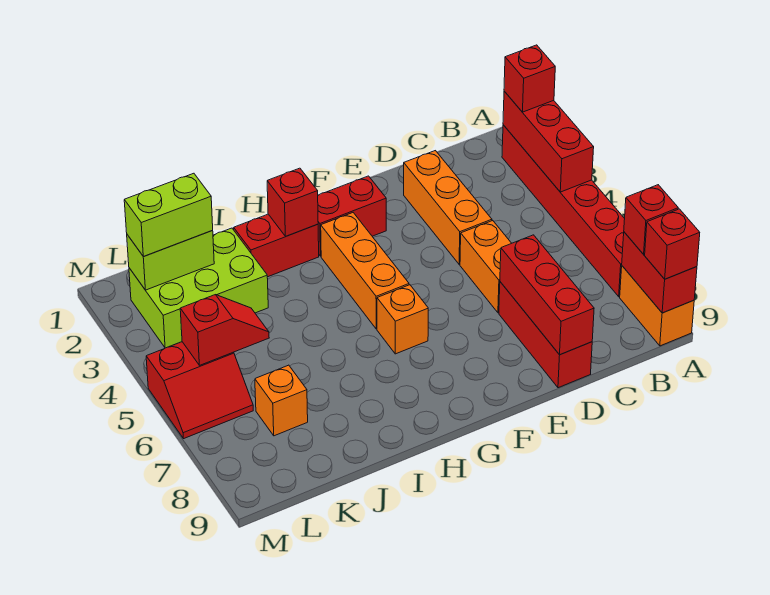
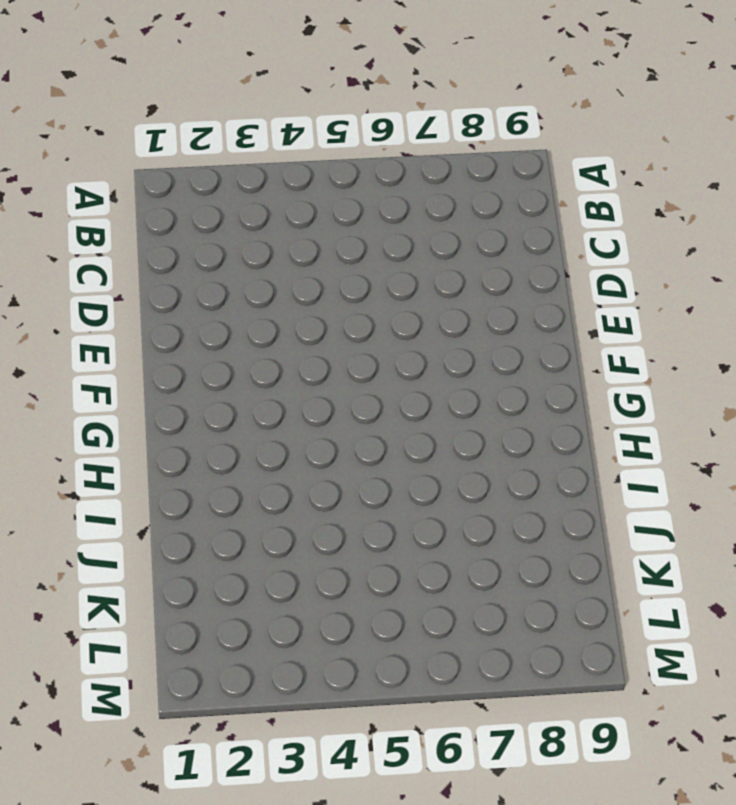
none -> red 1x6 brick [502,125,625,297]
none -> orange 1x2 brick [620,266,694,346]
none -> orange 1x3 brick [404,151,492,264]

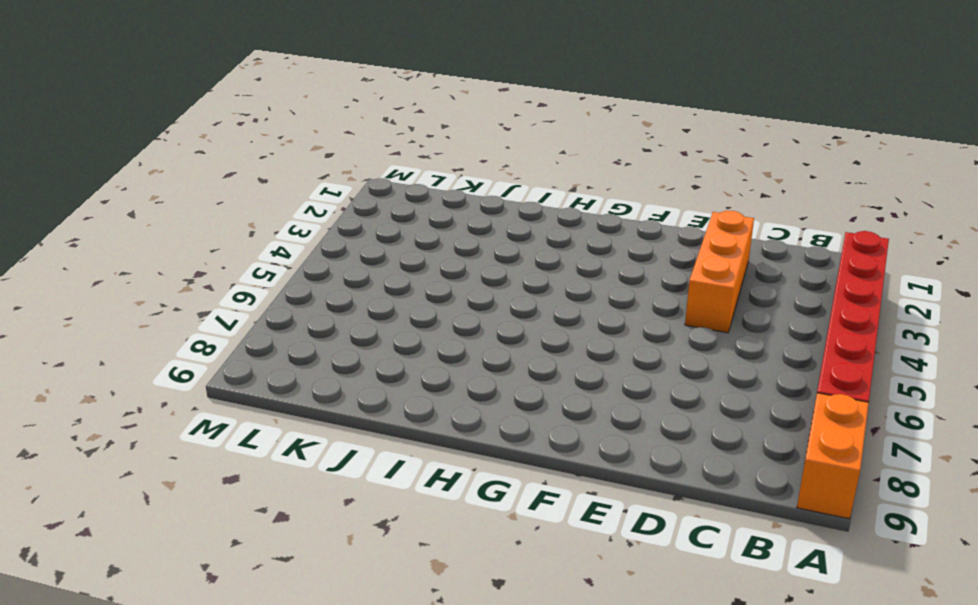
none -> orange 1x2 brick [460,221,512,313]
none -> red 1x3 brick [499,282,592,388]
none -> red 1x2 brick [318,176,386,256]

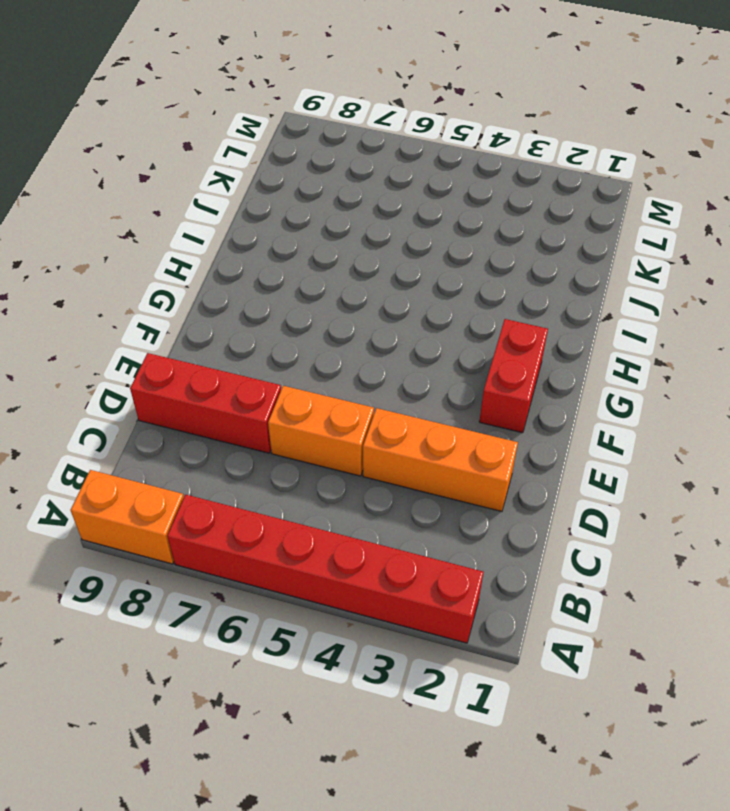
none -> orange 1x3 brick [321,213,409,329]
none -> orange 1x1 brick [377,285,428,354]
none -> red 1x2 brick [234,214,319,277]

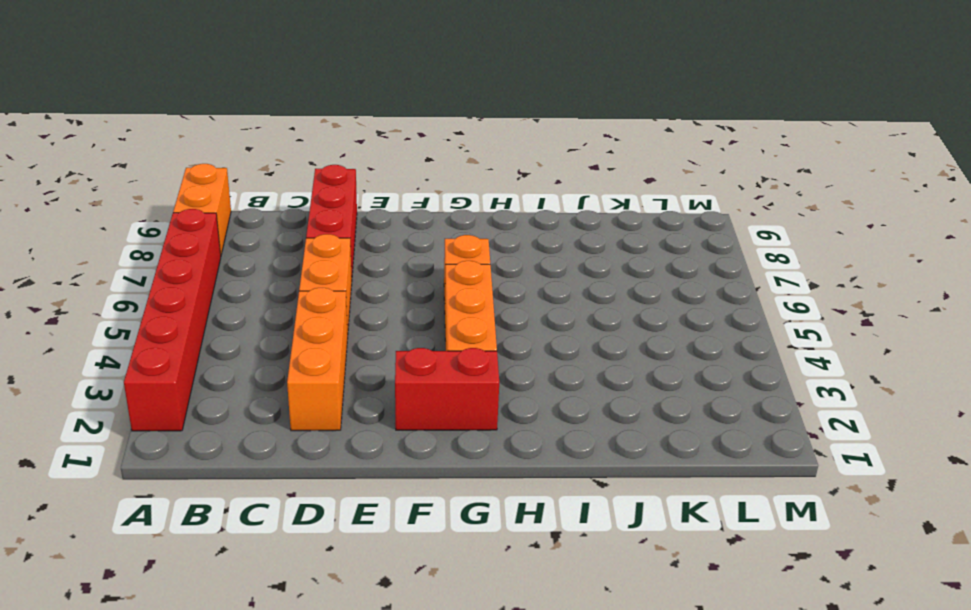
none -> red 1x2 brick [234,214,319,277]
none -> lime 2x3 brick [129,228,268,348]
none -> orange 1x1 brick [255,365,308,436]

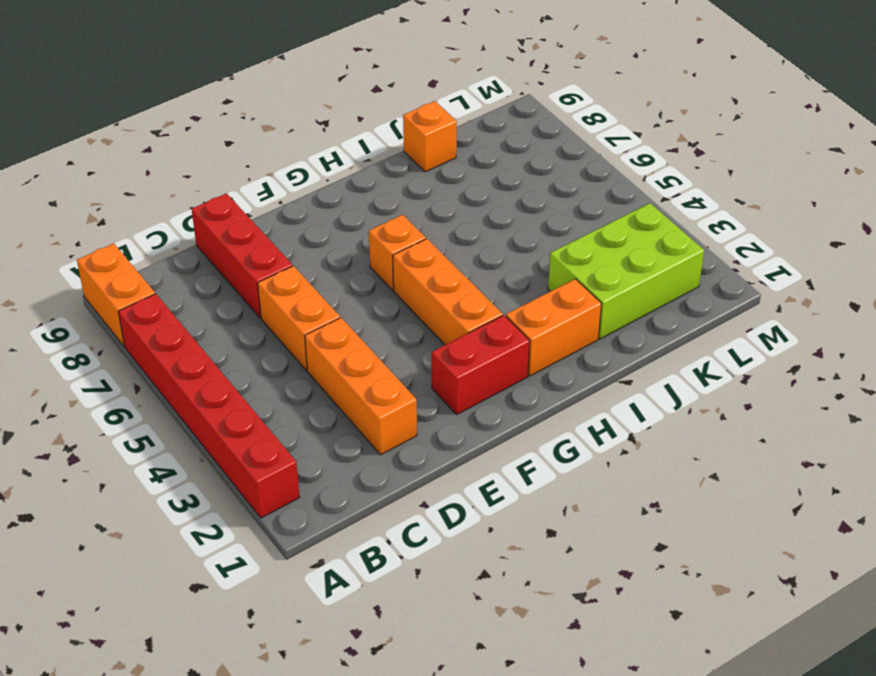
orange 1x2 brick [506,279,602,376] -> red 1x2 brick [234,214,319,277]
orange 1x1 brick [403,101,457,172] -> orange 1x1 brick moved to [255,365,308,436]
none -> red 2x2 slope [146,342,253,439]
none -> red 1x3 brick [503,91,594,192]
none -> red 1x2 brick [622,232,697,313]

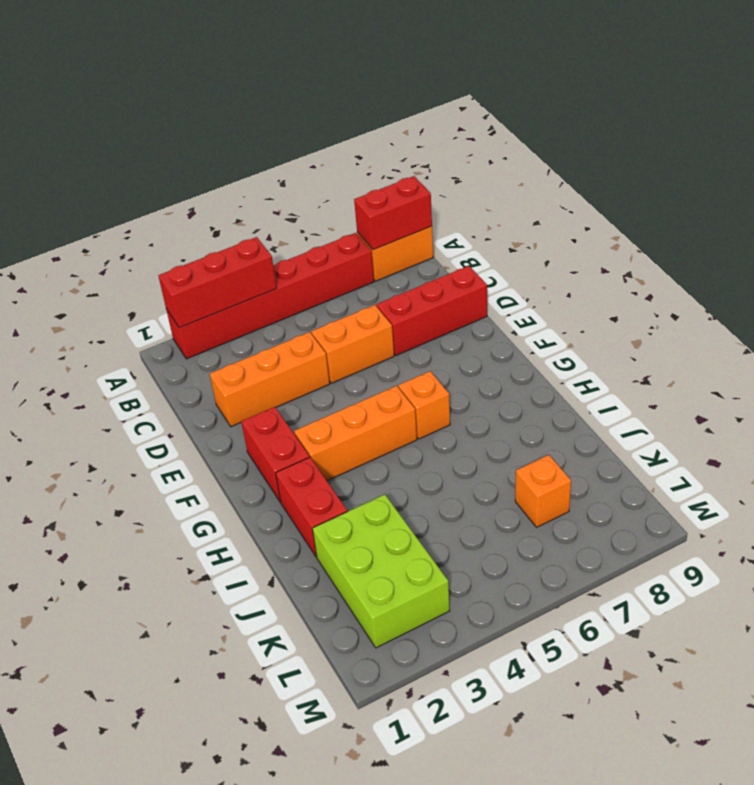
none -> red 2x2 slope [146,342,253,439]
none -> red 1x3 brick [500,235,594,355]
none -> red 1x1 brick [267,168,318,236]

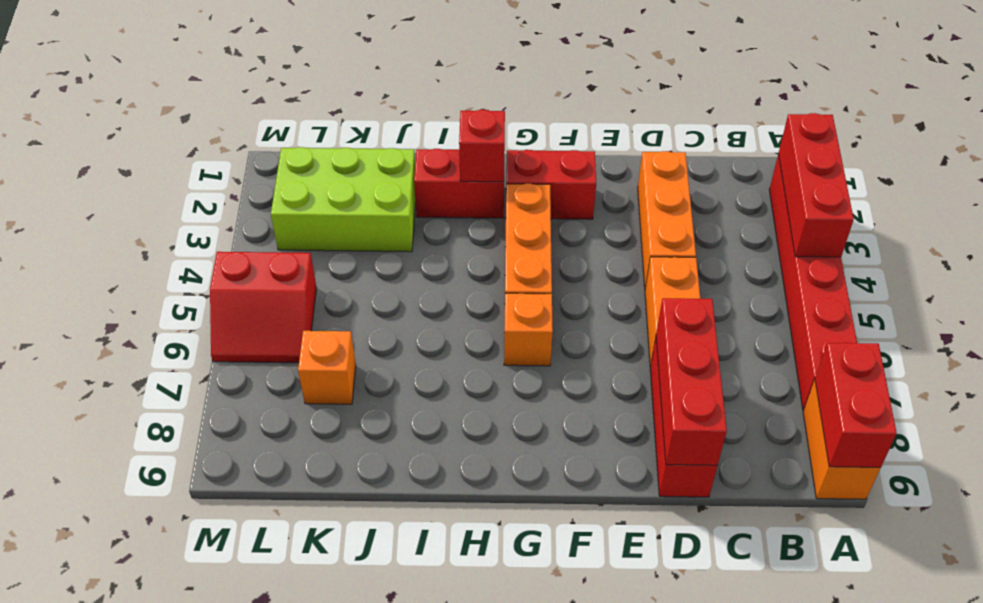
none -> lime 1x2 brick [127,231,214,290]
none -> red 1x2 slope [180,295,269,365]
none -> red 1x1 brick [504,45,555,112]

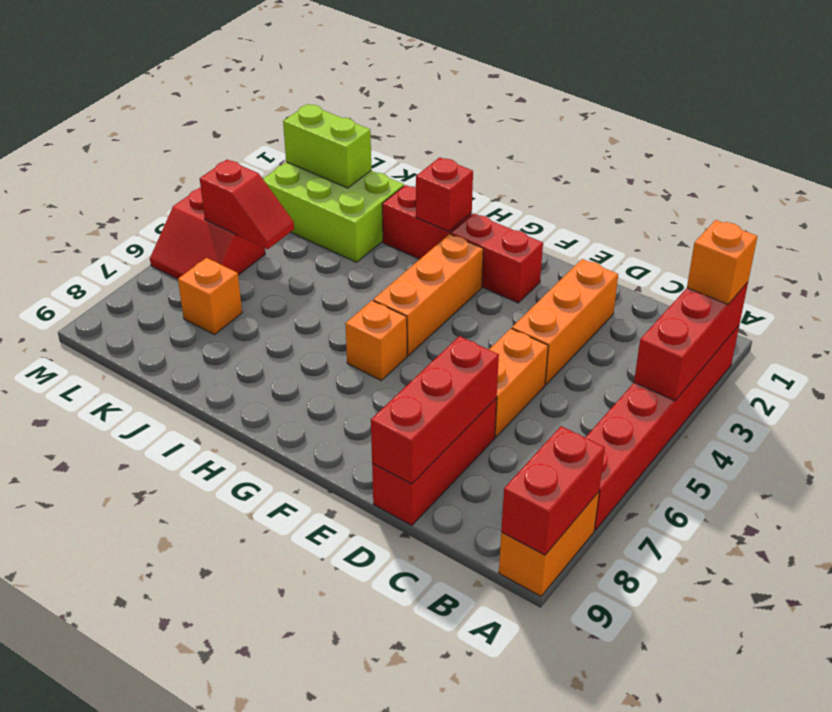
orange 1x1 brick [687,220,758,304] -> red 1x1 brick [504,45,555,112]
none -> red 1x1 brick [624,185,678,254]
none -> red 1x1 brick [645,209,700,279]
none -> lime 1x2 brick [124,173,213,257]

